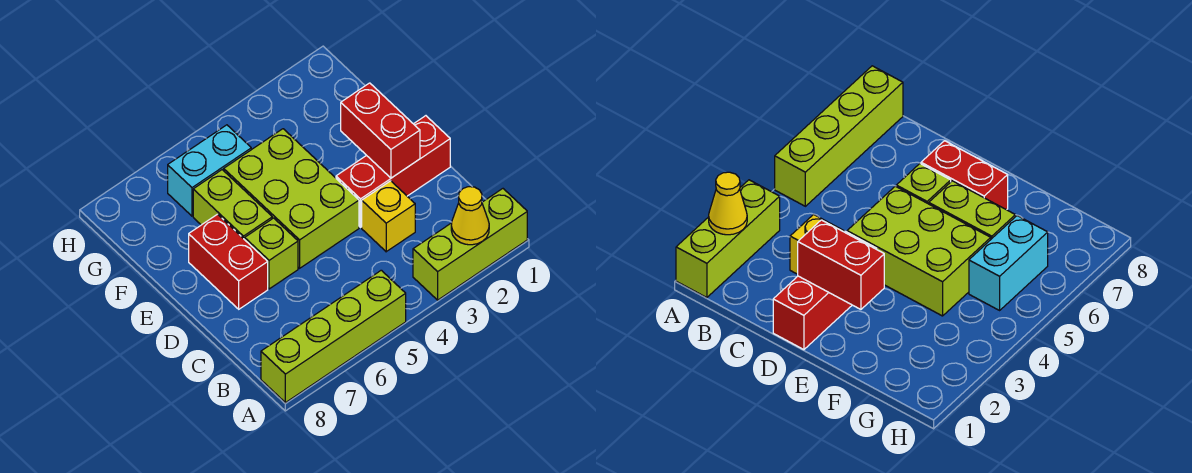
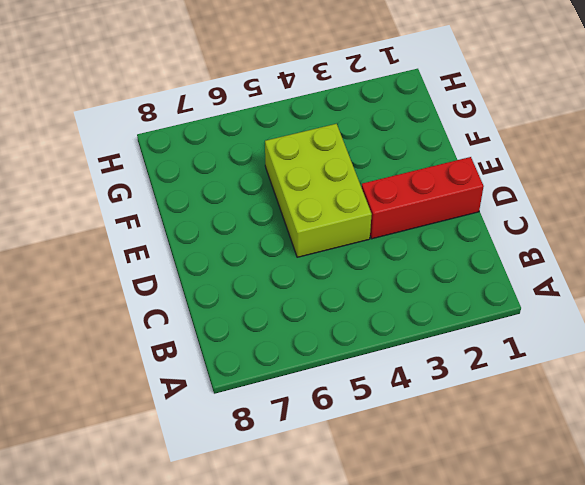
none -> lime 1x3 brick [413,189,527,300]
none -> lime 1x4 brick [261,270,406,403]

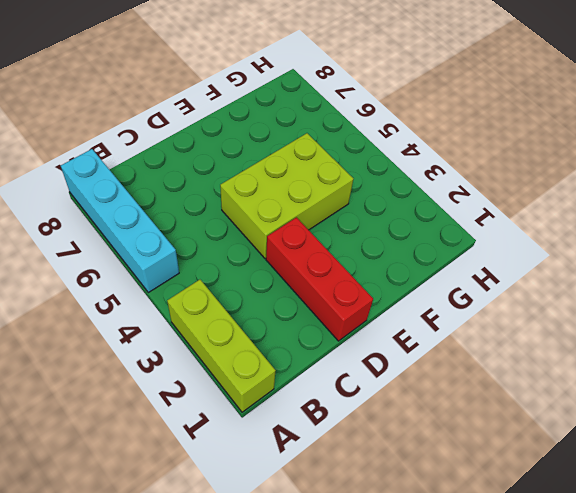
cyan 1x4 brick [61,149,179,293] -> lime 1x4 brick [261,270,406,403]
none -> yellow 1x1 brick [362,181,415,252]
none -> lime 1x1 brick [245,218,298,289]

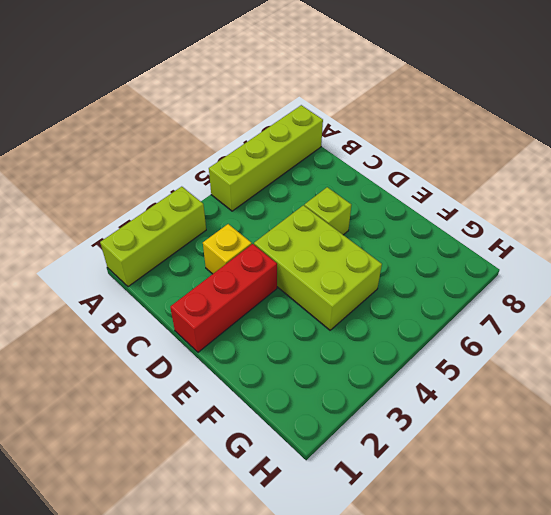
none -> red 1x2 brick [189,214,268,309]
none -> lime 1x2 brick [193,170,272,240]

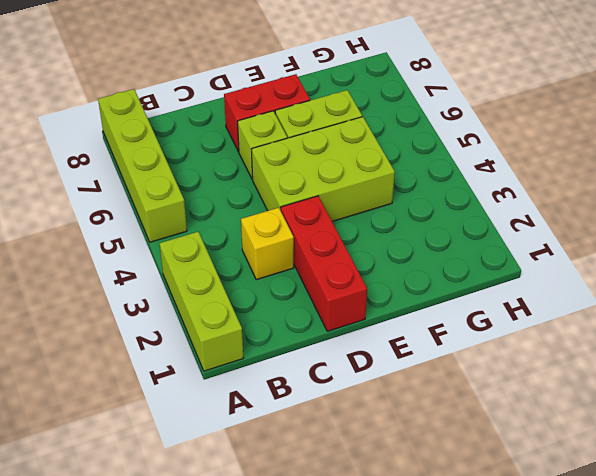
none -> cyan 1x2 brick [168,125,251,216]
none -> yellow 1x1 cone [451,187,489,245]

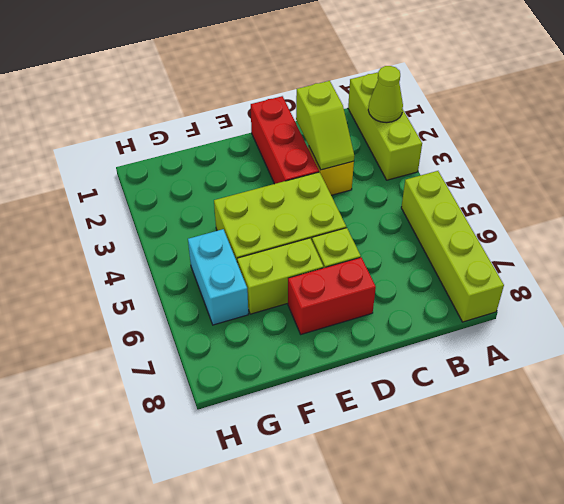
lime 1x1 cone [368,66,403,123] -> yellow 1x1 cone [451,187,489,245]
lime 1x2 slope [296,81,354,170] -> none
none -> red 1x2 brick [341,83,420,178]

